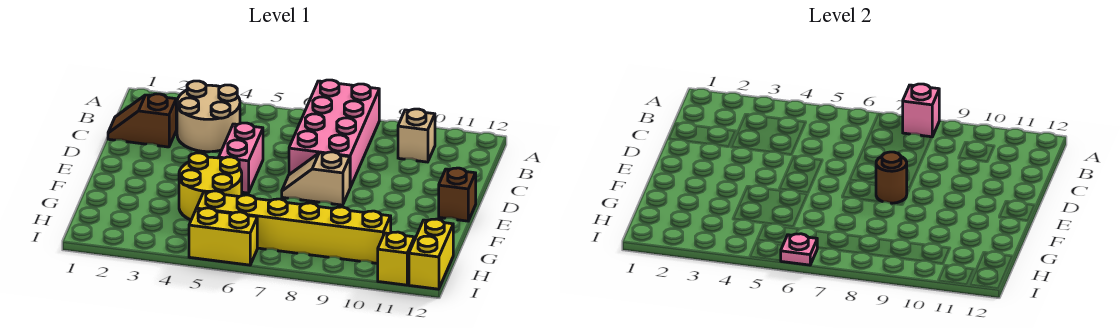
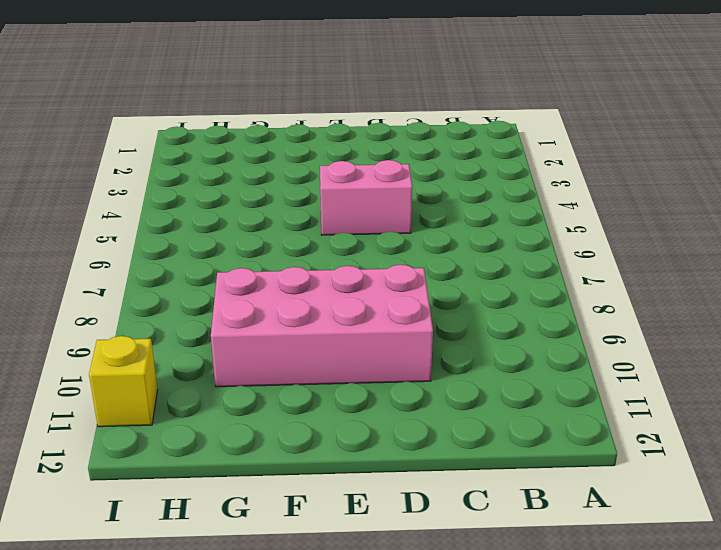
pink 2x4 brick [211,265,433,387] -> pink 2x4 brick moved to [289,80,379,187]
none -> tan 2x2 round brick [177,81,240,152]
none -> tan 1x1 brick [398,109,435,162]
none -> brown 1x2 slope [108,94,176,147]

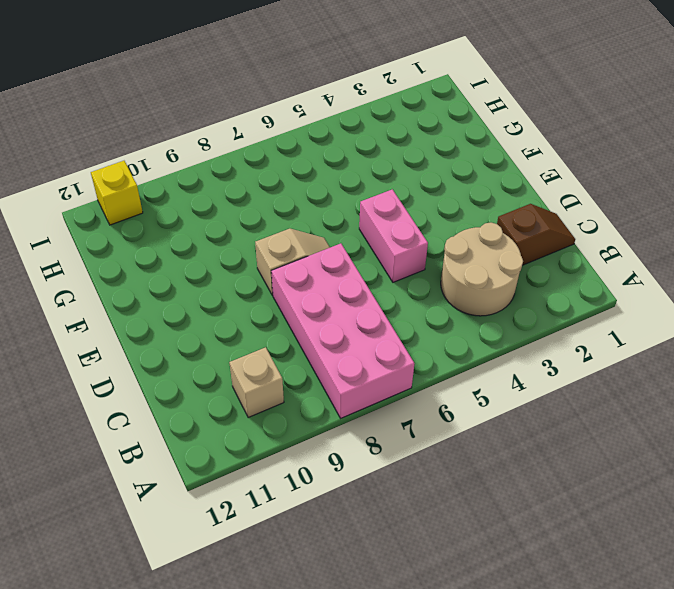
none -> brown 1x1 brick [439,168,476,221]
none -> yellow 2x2 round brick [179,153,242,220]
none -> yellow 1x6 brick [196,191,391,263]

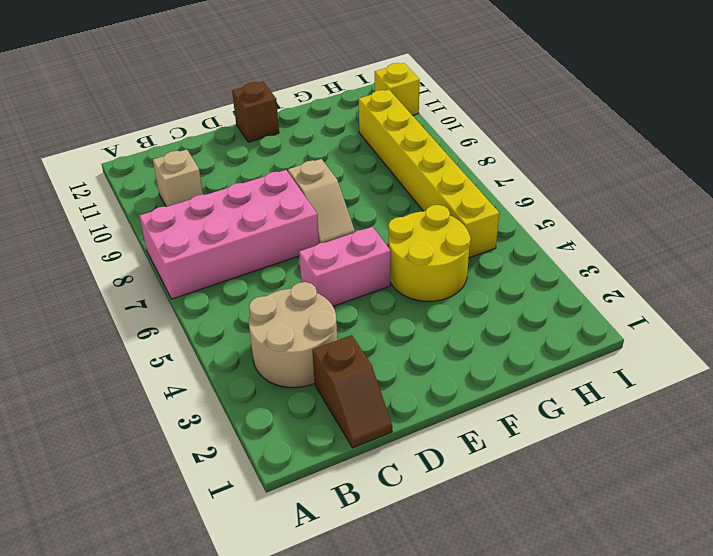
none -> yellow 1x2 brick [409,219,453,289]
none -> yellow 1x2 brick [189,208,257,265]
none -> pink 1x1 brick [903,84,939,137]

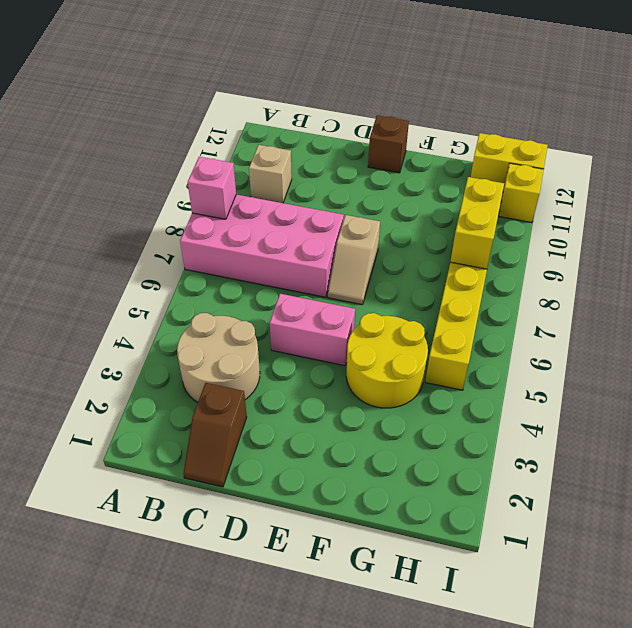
yellow 1x2 brick [451,177,504,269] -> yellow 1x2 brick moved to [189,208,257,265]
none -> brown 1x1 round brick [876,152,907,203]
none -> pink 1x1 plate [781,234,817,265]

